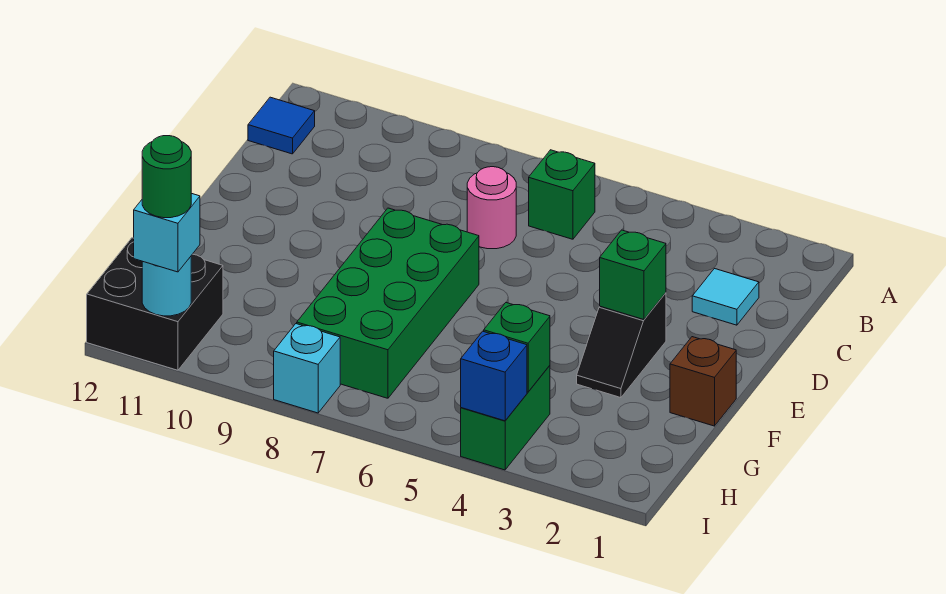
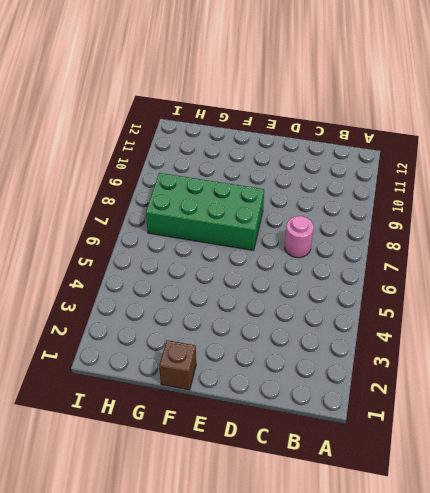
none -> green 1x1 brick [529,150,595,239]
none -> blue 1x1 tile [248,97,315,154]
none -> cyan 1x1 tile [692,269,759,325]

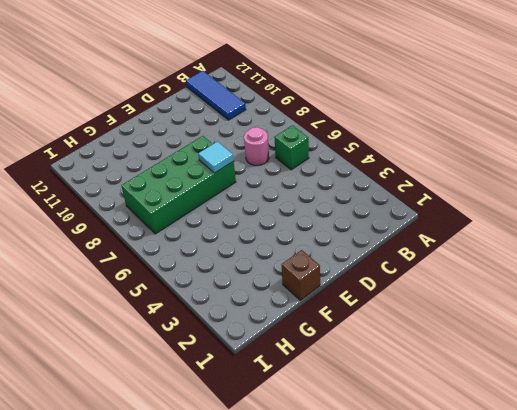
blue 1x3 tile [186,71,246,120] -> blue 1x1 tile [248,97,315,154]
cyan 1x1 tile [198,142,234,173] -> cyan 1x1 tile moved to [692,269,759,325]
none -> black 1x2 slope [577,293,666,398]
none -> green 1x2 brick [461,365,550,470]
none -> black 2x2 brick [87,238,223,370]

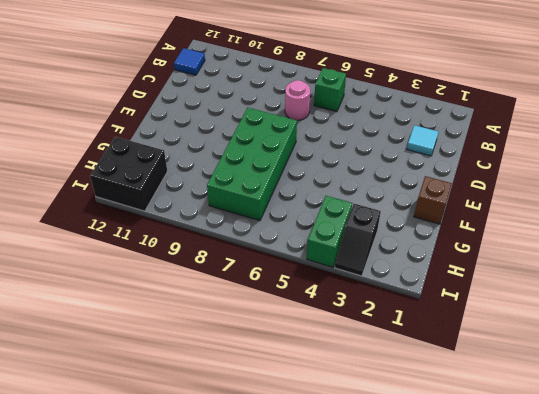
black 1x2 slope [335,204,381,276] -> black 1x2 slope moved to [577,293,666,398]
none -> cyan 1x1 brick [274,324,340,413]
none -> green 1x1 brick [600,230,666,320]
none -> green 1x1 brick [484,303,550,392]

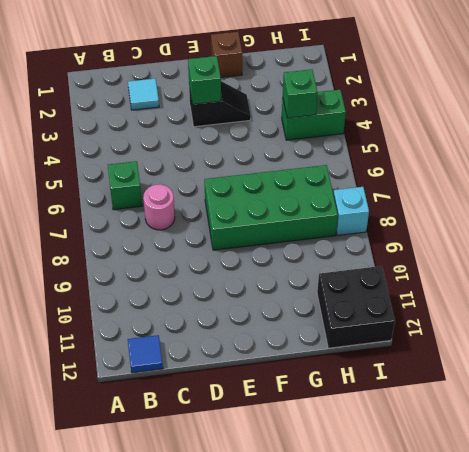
none -> blue 1x1 brick [461,331,527,421]
none -> cyan 1x1 round brick [142,257,191,316]
none -> cyan 1x1 brick [134,193,200,272]

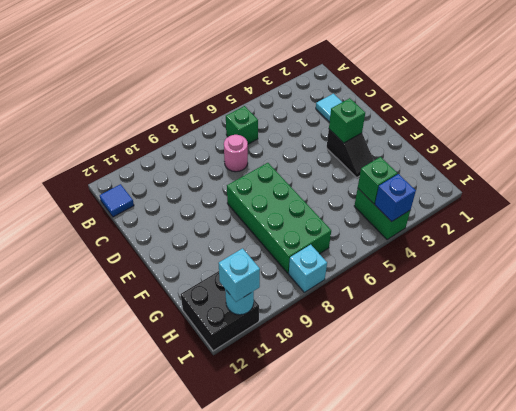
none -> brown 1x1 brick [670,337,736,426]
none -> green 1x1 round brick [142,136,191,218]

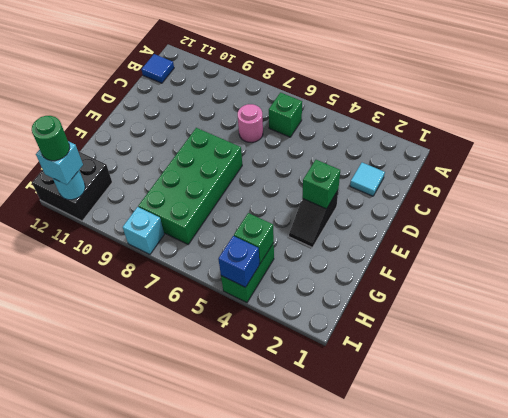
none -> brown 1x1 brick [670,337,736,426]

